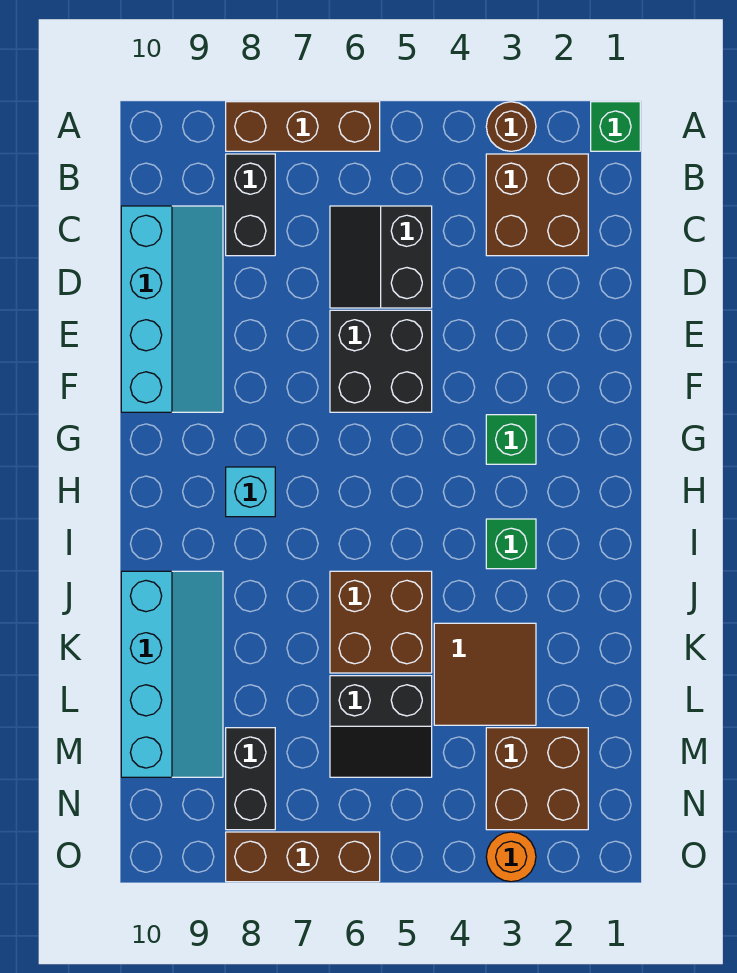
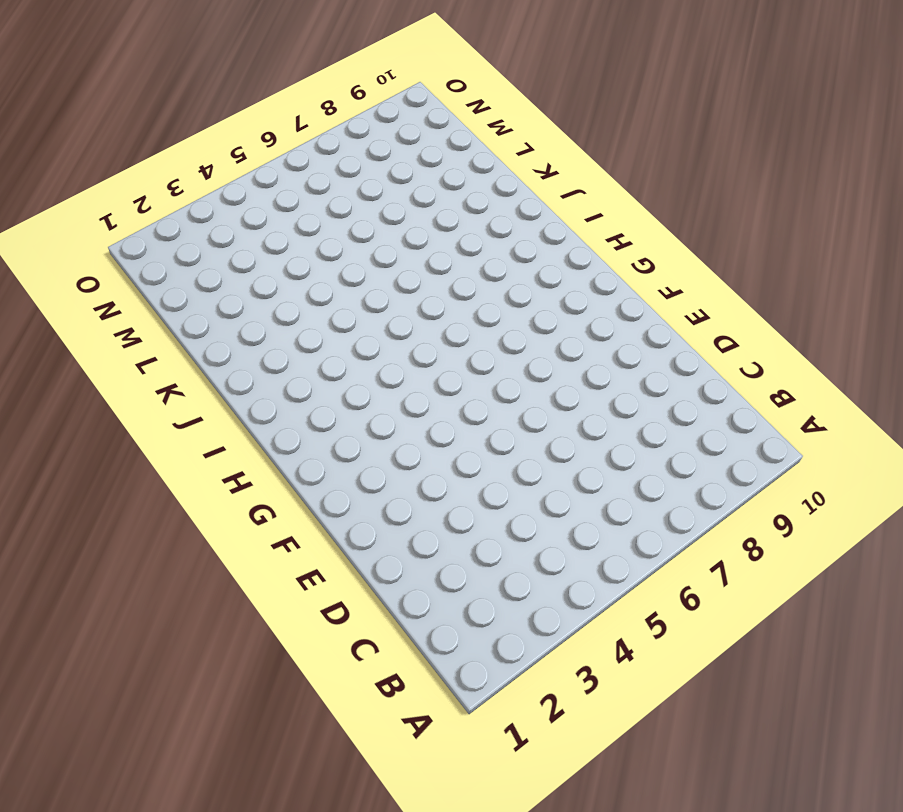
none -> green 1x1 brick [591,102,640,151]
none -> brown 1x1 round brick [486,102,536,151]
none -> brown 1x3 brick [226,102,380,151]

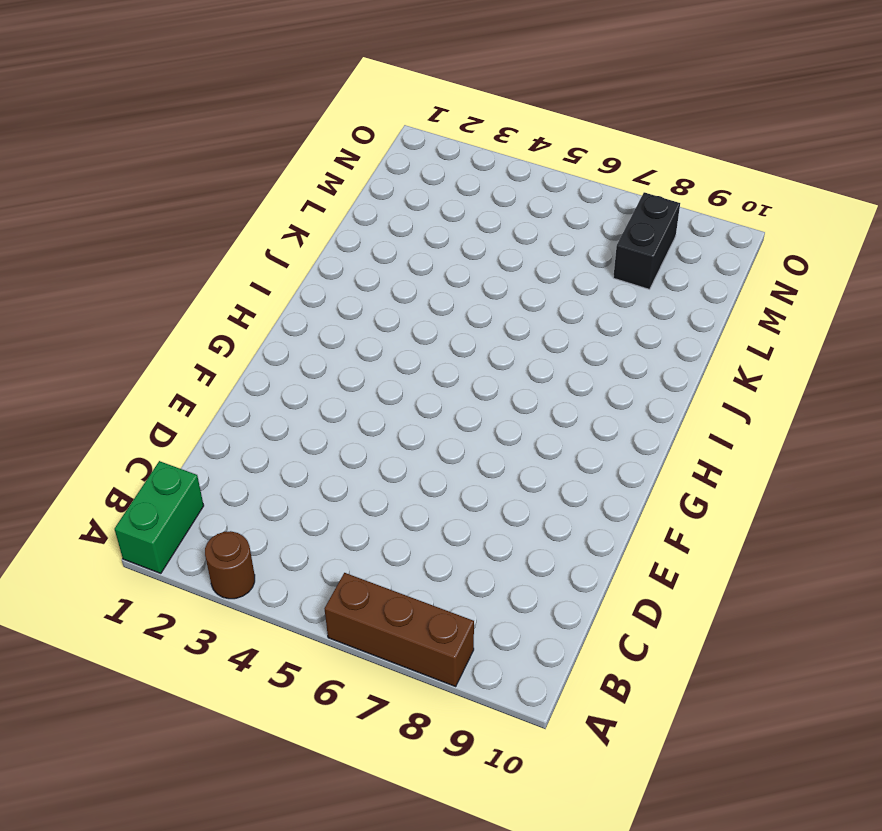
green 1x2 brick [115,461,204,573] -> green 1x1 brick [591,102,640,151]
none -> brown 2x2 brick [486,154,588,256]
none -> black 1x2 brick [226,154,275,256]
none -> black 2x2 slope [330,206,432,308]

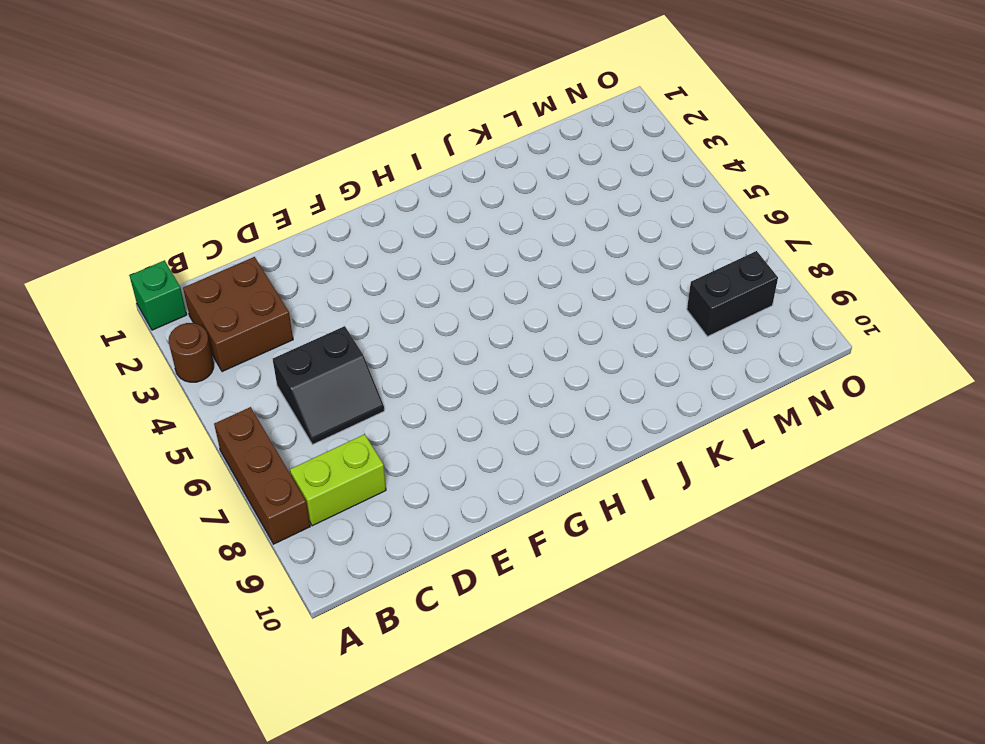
lime 1x2 brick [290,434,386,526] -> black 1x2 brick [226,154,275,256]
none -> cyan 2x4 slope [121,206,223,412]
none -> black 2x2 brick [330,310,432,412]
none -> green 1x1 brick [486,415,536,464]

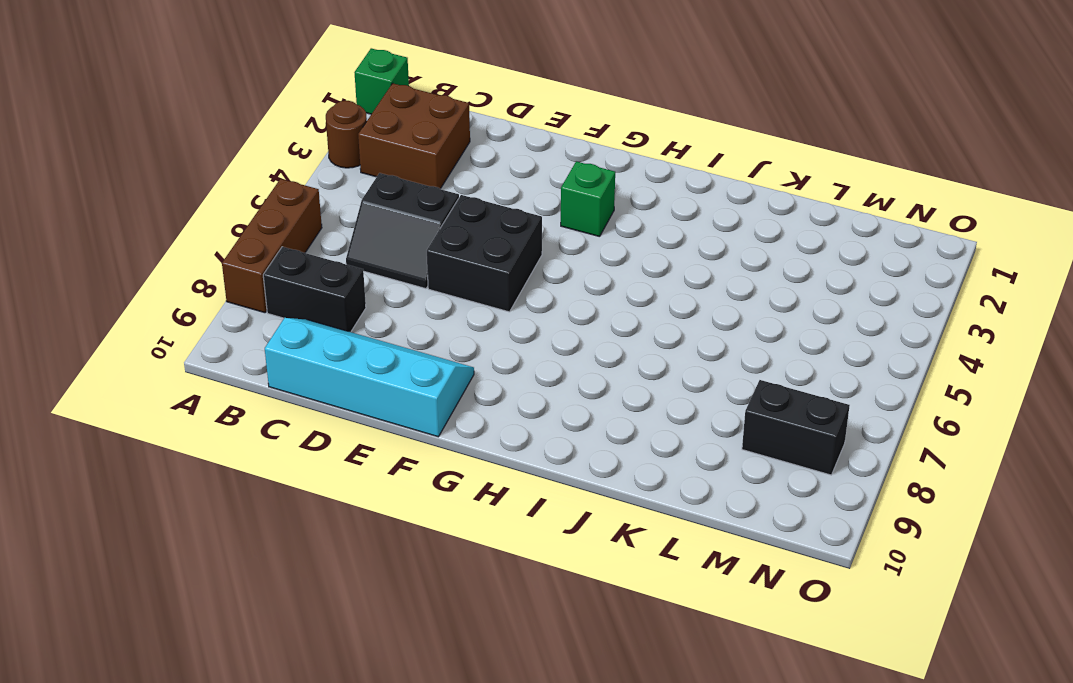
none -> cyan 1x1 brick [226,467,275,517]
none -> green 1x1 brick [486,519,536,569]
none -> brown 2x2 brick [330,571,432,673]

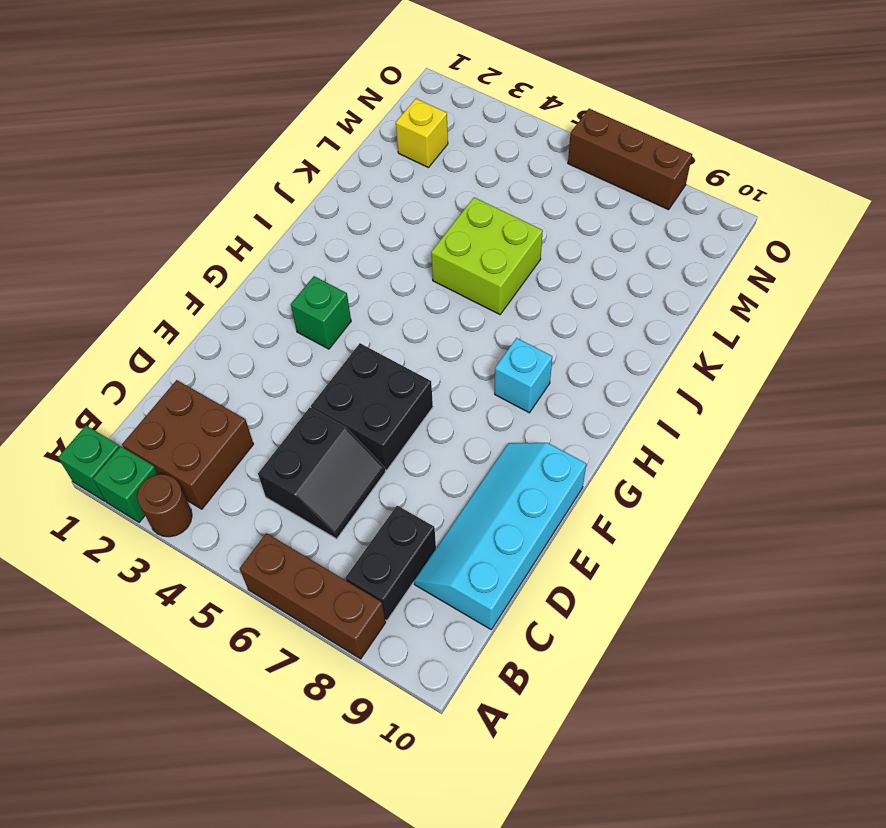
green 1x1 brick [93,446,158,522] -> green 1x1 brick moved to [486,519,536,569]
lime 2x2 brick [431,197,543,314] -> brown 2x2 brick [330,571,432,673]
yellow 1x1 brick [396,99,448,168] -> brown 2x2 brick [486,728,588,830]
none -> cyan 2x4 slope [121,571,223,777]
none -> brown 2x2 tile [434,623,536,725]
none -> black 2x2 slope [330,676,432,777]

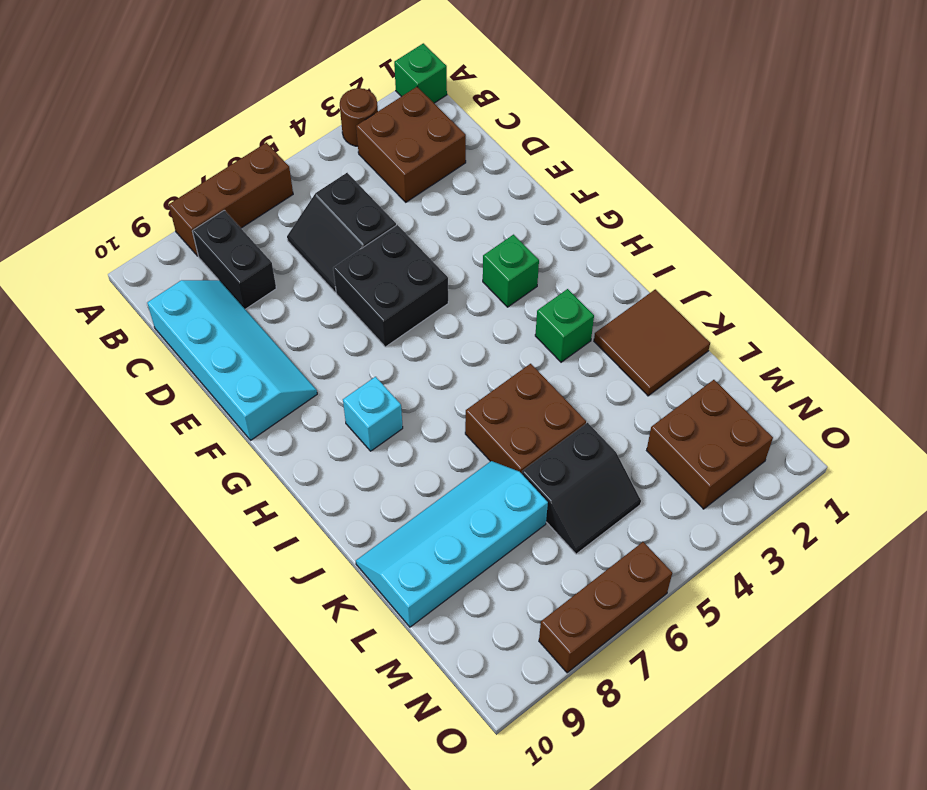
brown 2x2 tile [594,289,710,396] -> brown 2x2 tile moved to [434,623,536,725]
cyan 2x4 slope [356,461,548,627] -> cyan 2x4 slope turned to [121,571,223,777]
none -> black 1x2 brick [226,728,275,830]
none -> orange 1x1 round brick [486,832,536,882]

